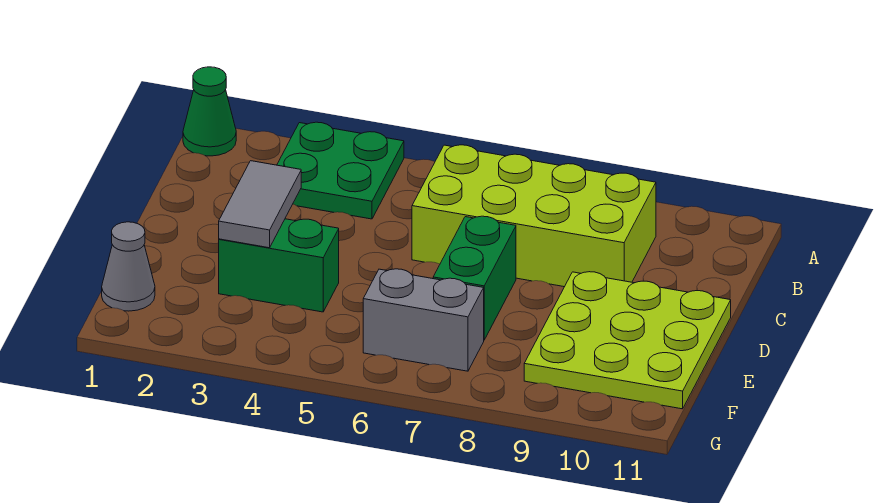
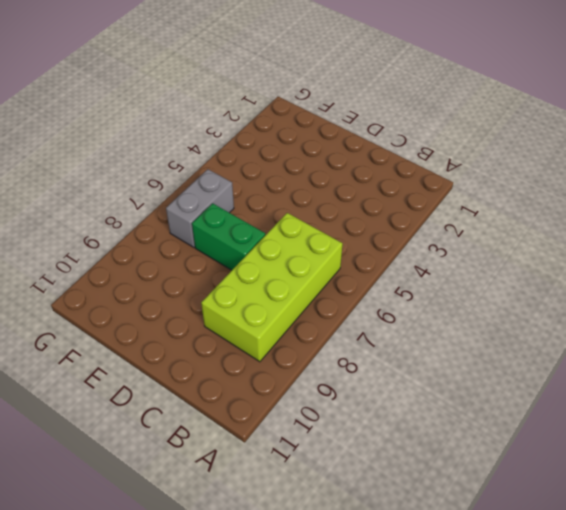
none -> green 1x1 cone [183,67,236,156]
none -> green 2x2 plate [277,122,404,219]

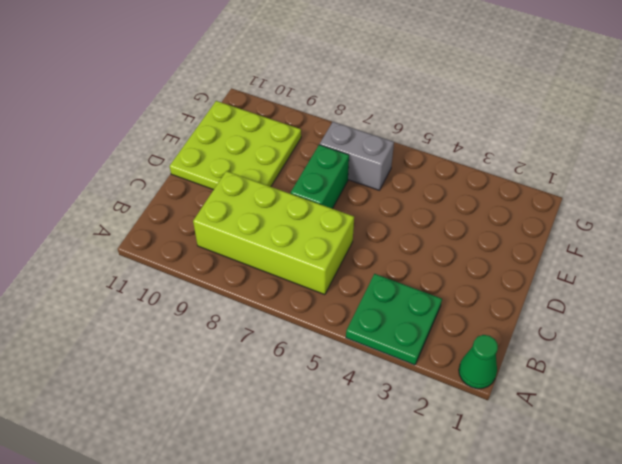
none -> green 1x2 brick [219,219,339,312]
none -> grey 1x1 cone [102,222,155,311]

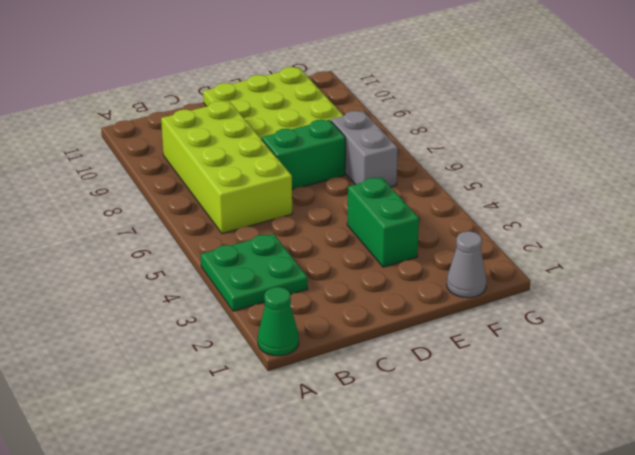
none -> grey 1x2 tile [219,161,301,248]

